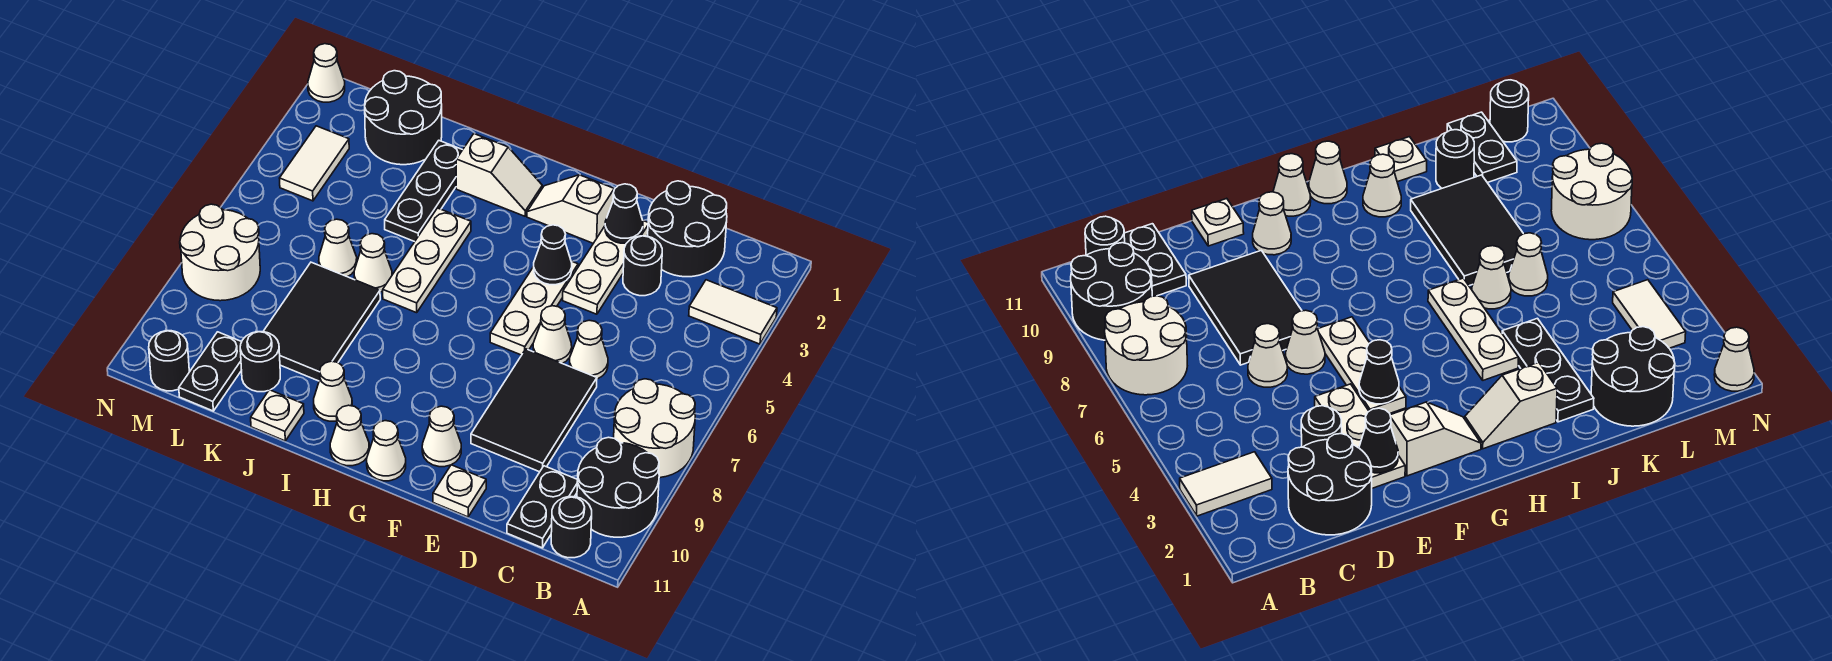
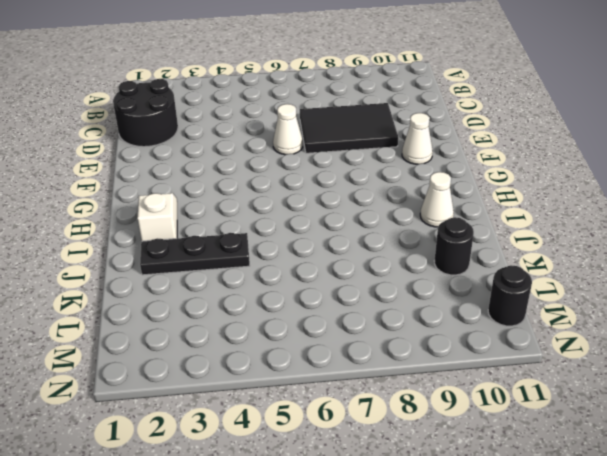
none -> white 1x2 tile [689,280,777,344]
none -> white 2x2 round brick [614,379,695,478]
none -> black 2x2 round brick [577,437,659,537]
none -> black 1x1 round brick [551,497,592,558]

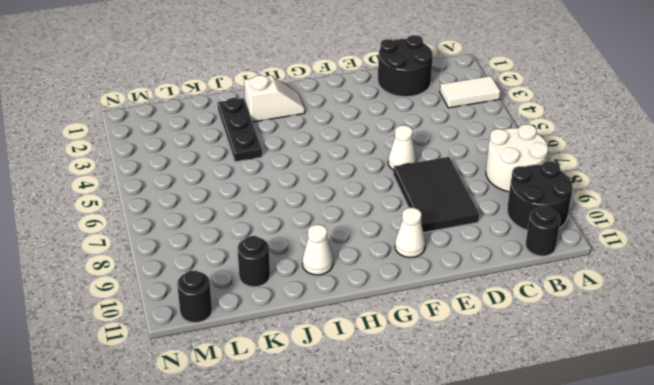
none -> black 1x2 plate [507,466,578,548]
none -> black 1x1 round brick [623,236,662,296]
none -> white 1x1 cone [570,320,608,379]
none -> white 1x3 plate [563,221,648,314]

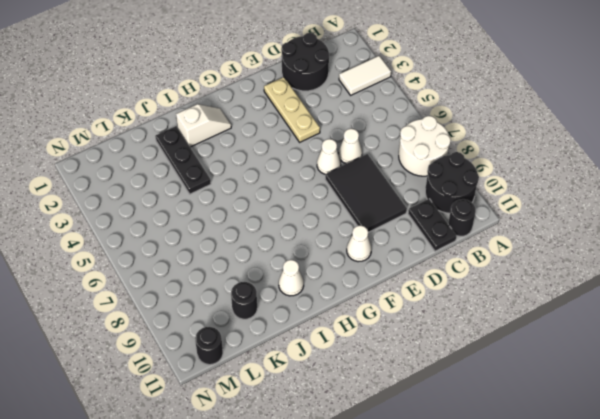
tan 1x3 plate [264,77,320,142] -> white 1x3 plate [563,221,648,314]
none -> black 1x1 round brick [623,236,662,296]
none -> white 1x1 plate [433,465,486,517]
none -> white 1x2 slope [527,175,614,243]
none -> white 1x3 plate [490,261,578,355]

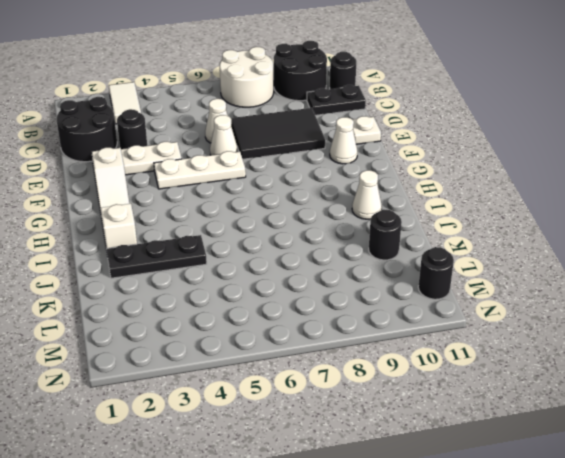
none -> white 1x1 cone [367,421,406,481]
none -> white 1x1 cone [330,405,369,466]
none -> white 1x3 plate [383,208,471,313]
none -> white 1x1 cone [354,234,392,292]

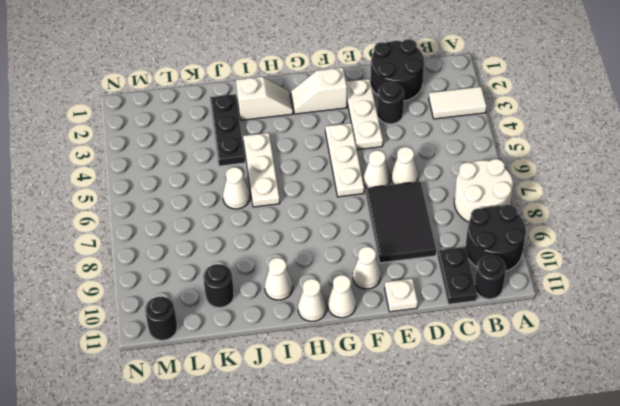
none -> black 2x3 tile [263,262,380,381]
none -> white 1x1 plate [251,390,304,441]
none -> black 2x2 round brick [365,71,442,165]
none -> white 1x1 cone [319,219,357,277]

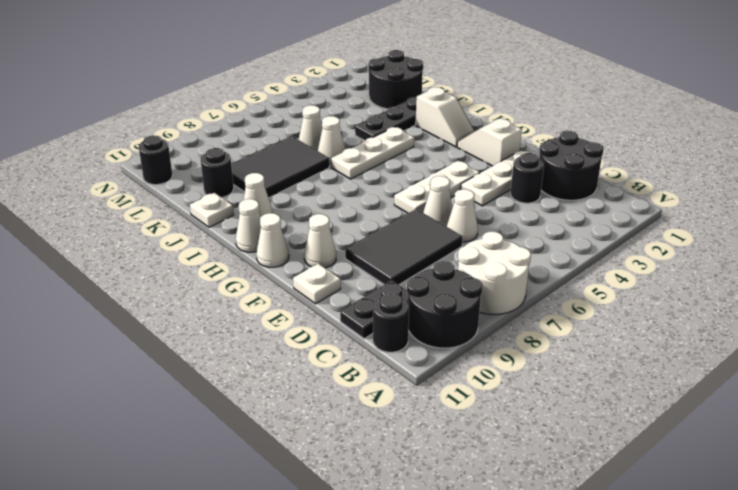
none -> white 1x2 tile [689,280,777,344]
none -> black 1x2 plate [179,332,242,411]
none -> white 1x2 tile [280,126,349,201]
none -> white 2x2 round brick [180,204,260,301]

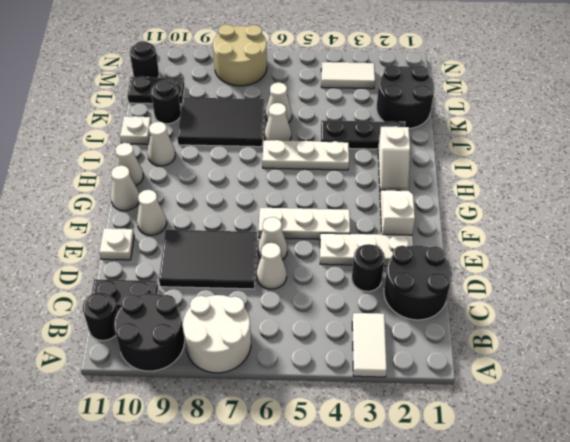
tan 2x2 round brick [213,24,267,86] -> white 2x2 round brick [180,204,260,301]
none -> white 1x1 cone [308,44,345,102]
none -> black 1x1 cone [605,184,643,243]
none -> black 1x1 cone [534,225,572,285]

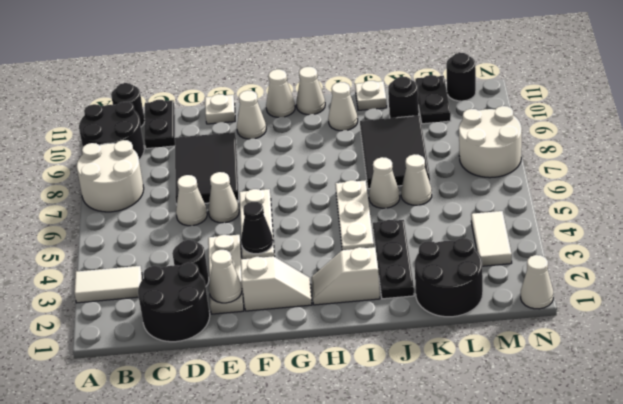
white 1x1 cone [209,250,242,303] -> black 1x1 cone [605,184,643,243]

